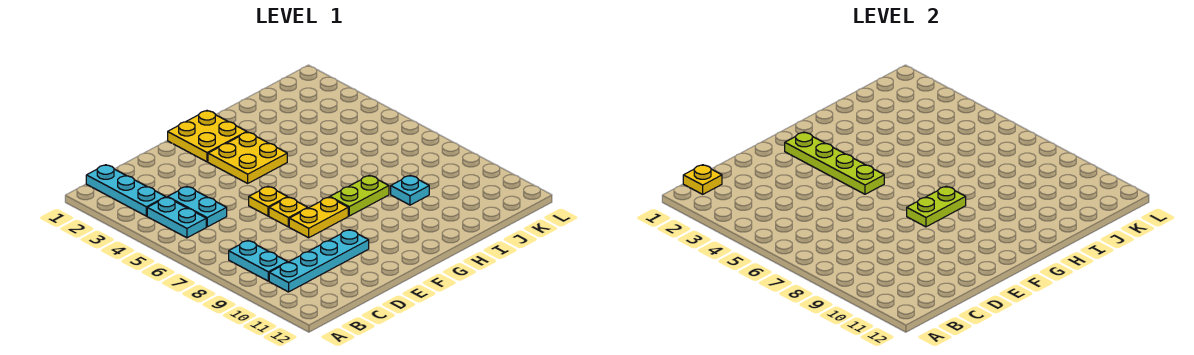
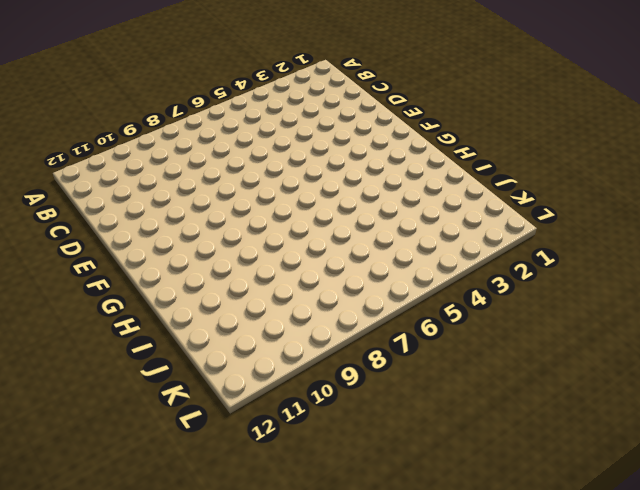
none -> cyan 1x3 plate [86,165,166,216]
none -> cyan 1x2 plate [147,197,206,238]
none -> cyan 1x2 plate [229,241,288,281]

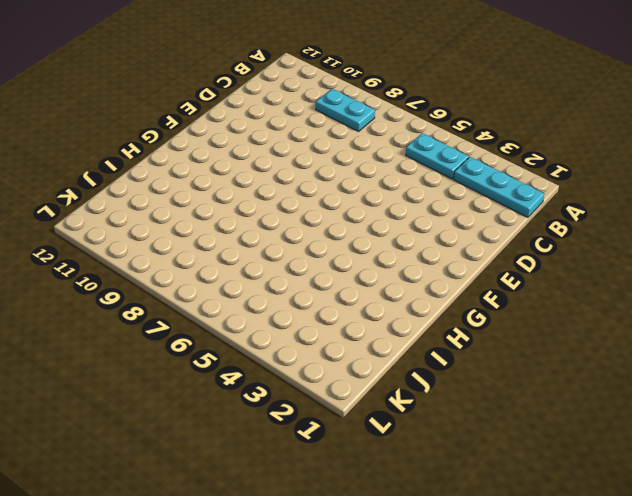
none -> cyan 1x4 plate [269,230,369,292]
none -> cyan 1x2 plate [168,186,227,227]
none -> yellow 1x1 plate [249,186,287,216]

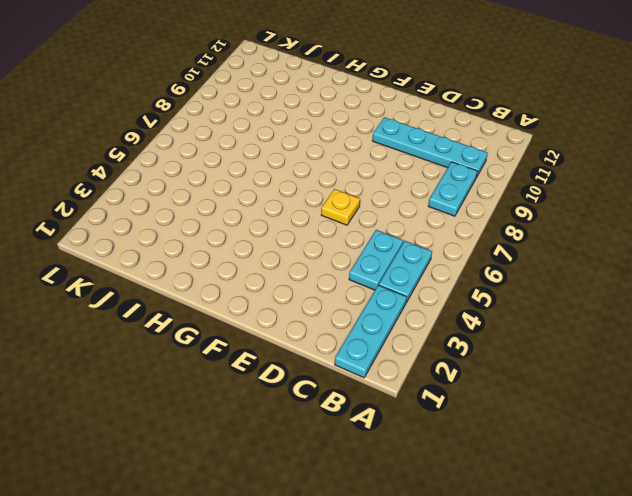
none -> yellow 1x1 plate [269,197,307,227]
none -> yellow 1x2 plate [289,197,348,238]
none -> yellow 2x2 plate [168,111,247,162]

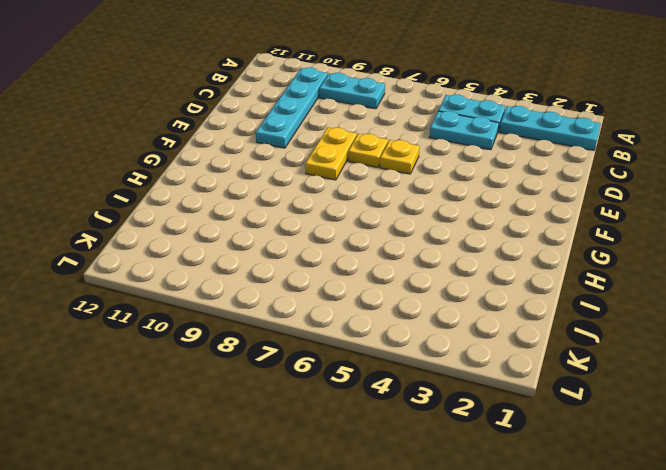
none -> yellow 2x2 plate [168,111,247,162]
none -> yellow 2x2 plate [208,132,287,183]
none -> lime 1x2 plate [330,175,389,216]

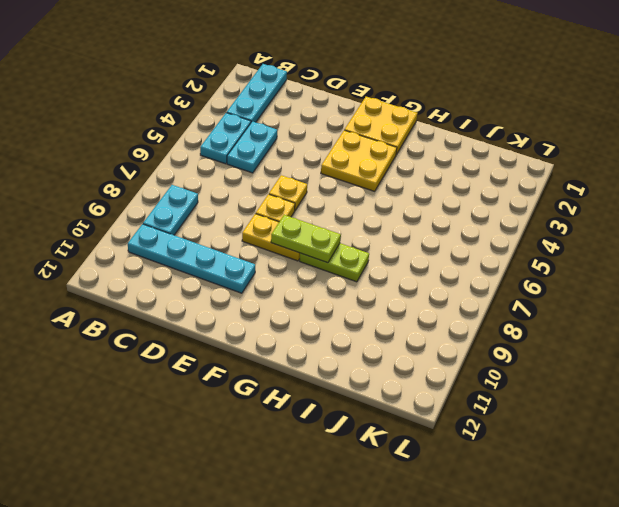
none -> cyan 1x1 plate [391,175,429,205]
none -> yellow 1x1 plate [683,165,722,194]
none -> lime 1x4 plate [785,132,884,194]

